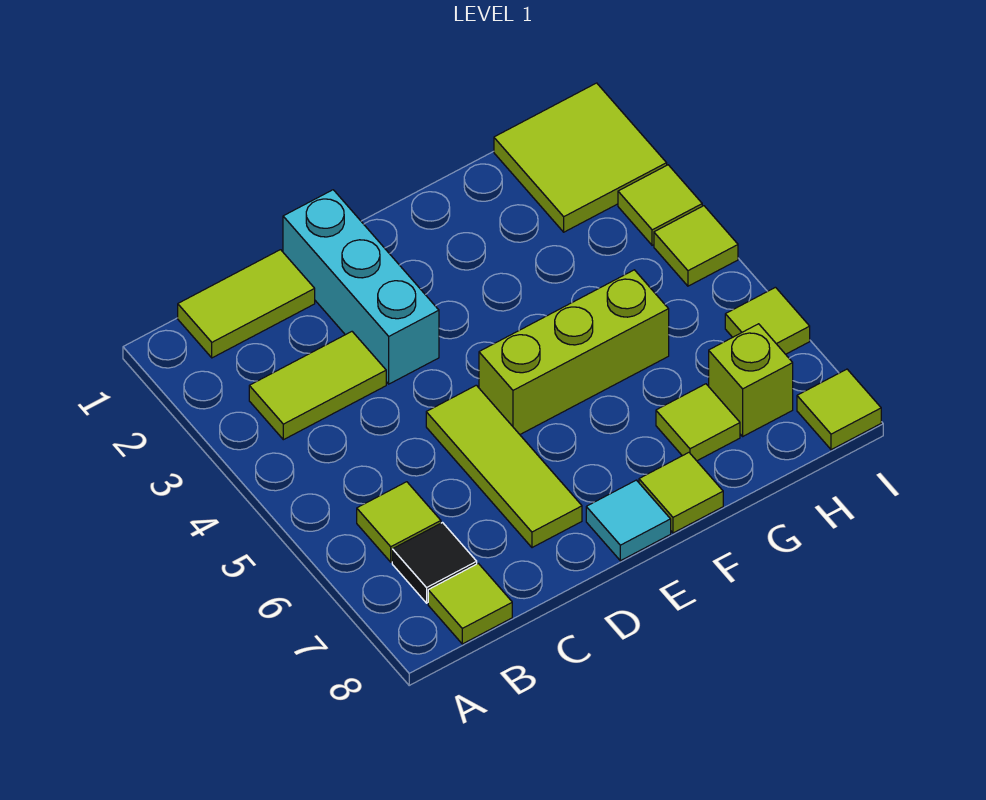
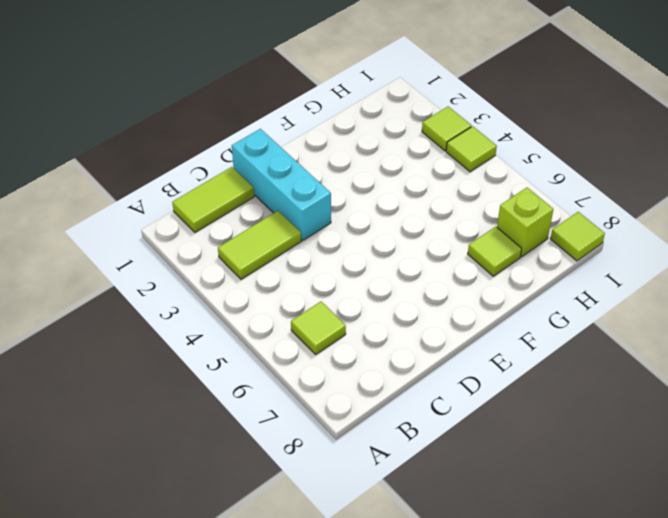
none -> black 1x1 tile [392,523,477,603]
none -> lime 1x1 tile [428,563,512,644]
none -> lime 1x3 tile [426,385,582,548]

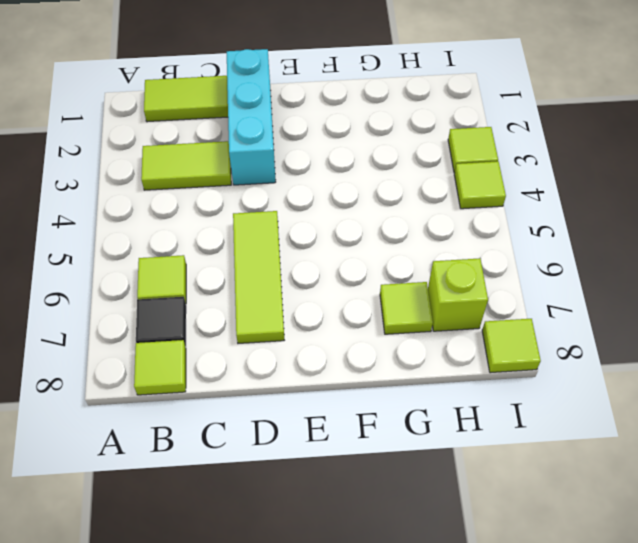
none -> lime 1x3 brick [479,270,669,434]
none -> cyan 1x1 tile [586,480,671,561]
none -> lime 1x1 tile [639,453,723,533]

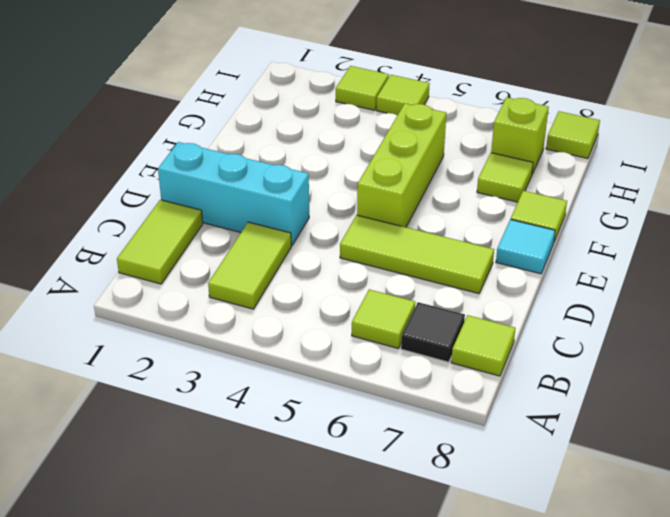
none -> lime 2x2 tile [494,83,667,232]
none -> lime 1x1 tile [725,287,810,354]

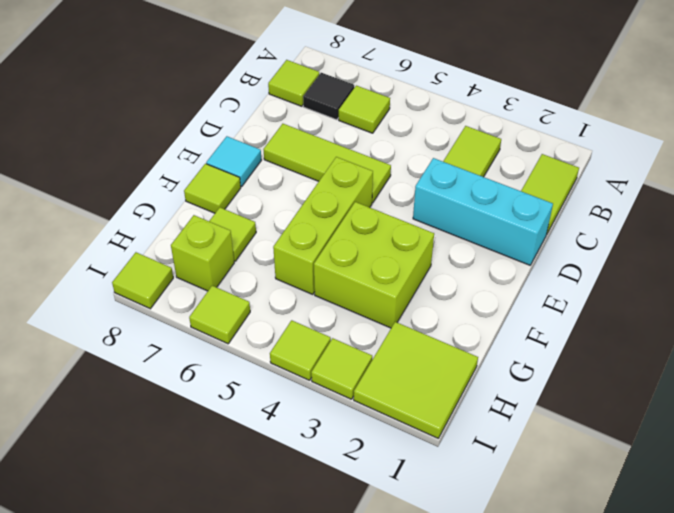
lime 2x2 brick [314,202,434,328] -> none

